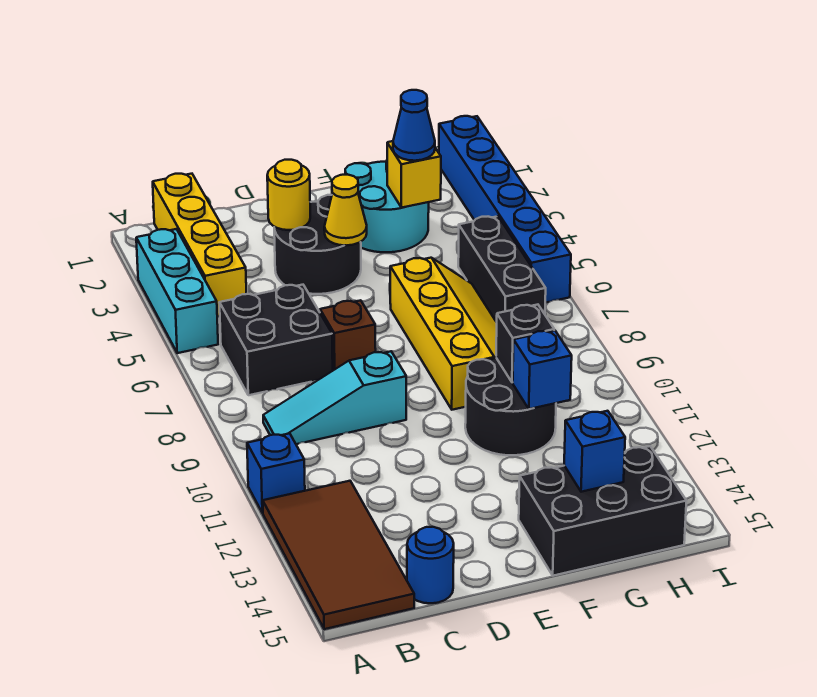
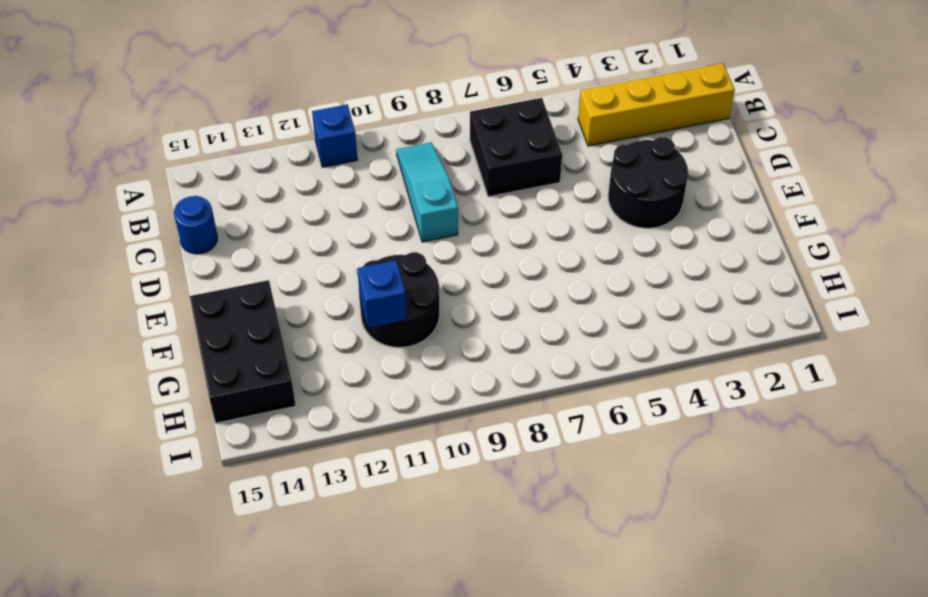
none -> cyan 1x3 brick [136,229,218,353]
none -> brown 2x4 tile [263,481,414,629]
none -> brown 1x1 brick [320,300,376,370]

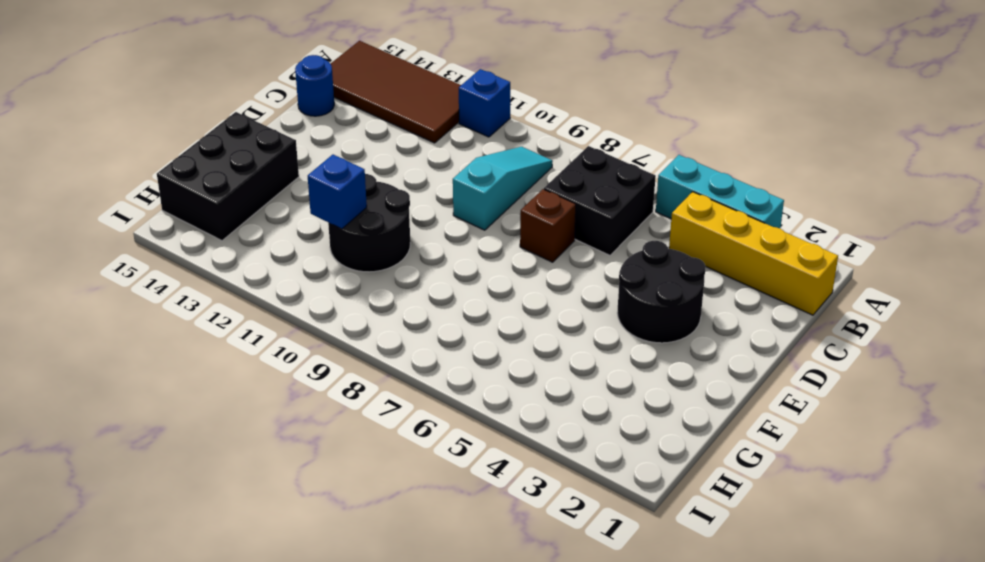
none -> cyan 2x2 round brick [345,161,429,252]
none -> yellow 2x4 slope [390,258,497,410]
none -> black 1x3 brick [458,216,546,322]

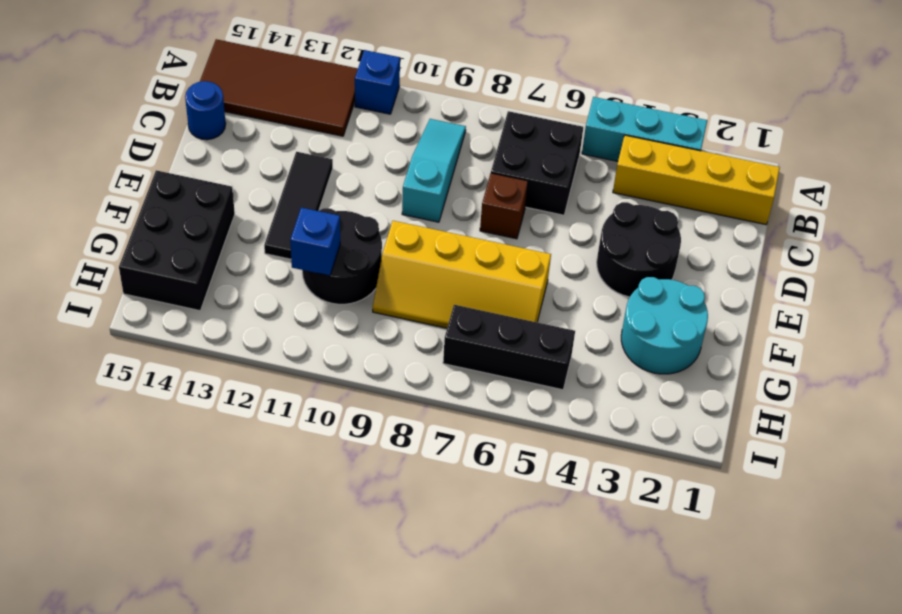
black 1x3 tile [264,152,333,259] -> none
none -> blue 1x6 brick [439,116,571,303]
none -> yellow 1x1 round brick [267,160,310,230]
none -> yellow 1x1 cone [324,175,367,245]

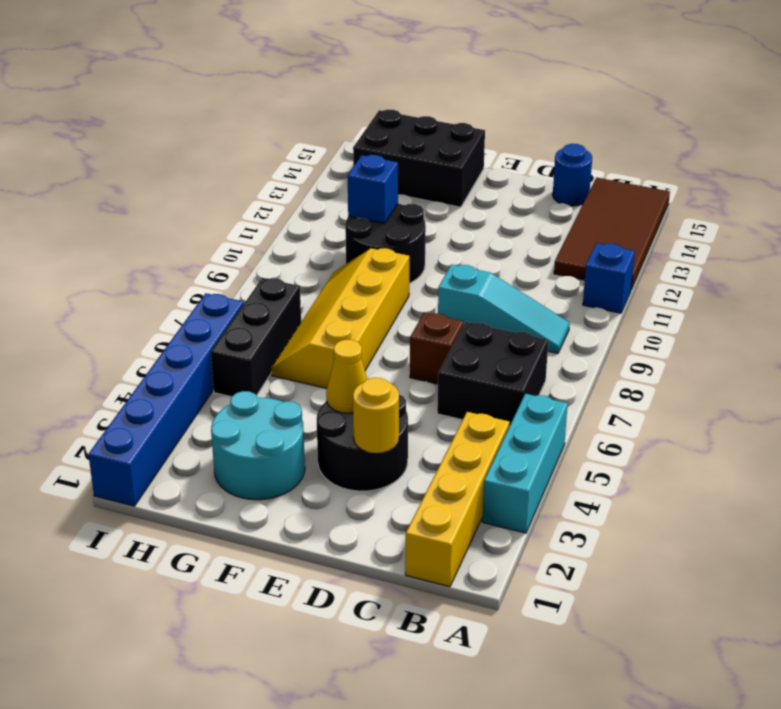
none -> yellow 1x1 brick [387,141,441,208]
none -> black 1x1 brick [496,305,554,382]
none -> blue 1x1 brick [564,411,625,492]

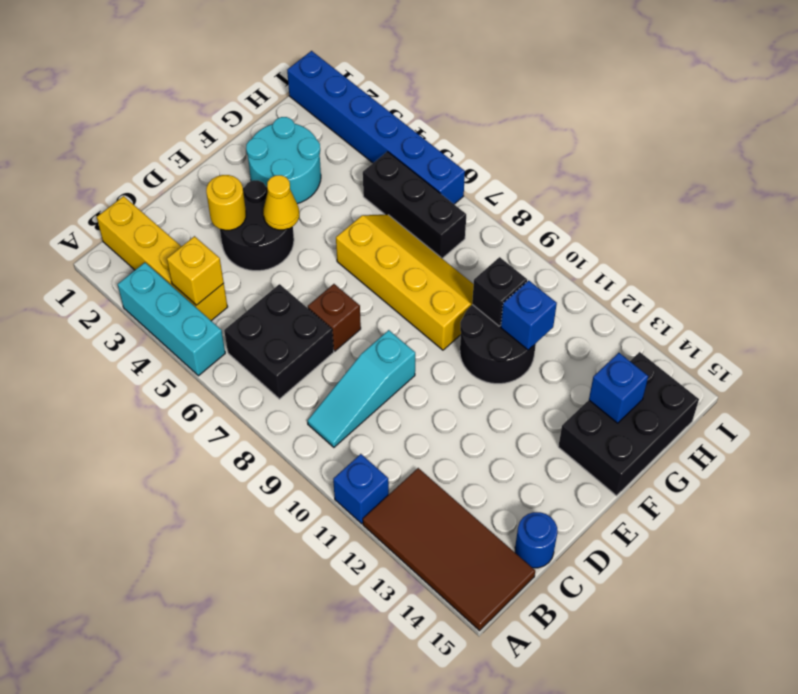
yellow 1x1 brick [167,236,224,305] -> yellow 1x1 brick moved to [387,141,441,208]
none -> blue 1x1 cone [393,90,435,161]

